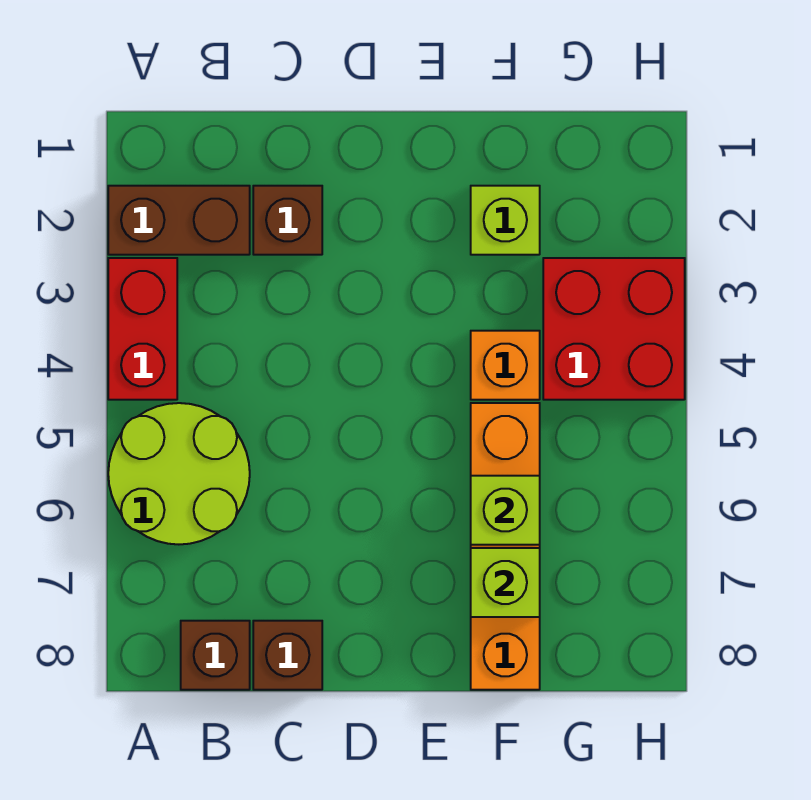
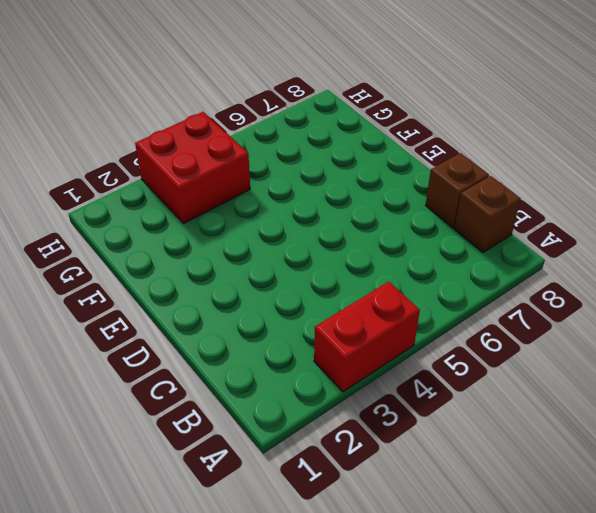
none -> brown 1x2 brick [108,186,250,255]
none -> lime 2x2 round brick [108,403,250,544]
none -> brown 1x1 brick [253,186,322,255]

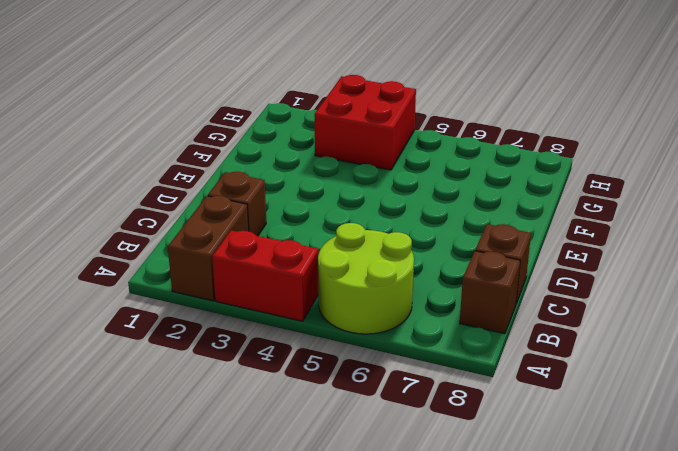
none -> lime 1x1 brick [471,186,540,255]
none -> orange 1x1 brick [471,331,540,400]
none -> orange 1x4 brick [471,403,540,690]

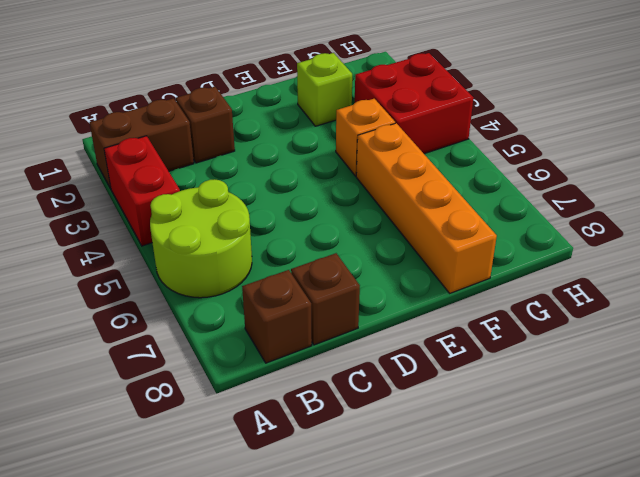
none -> lime 1x1 brick [471,476,540,545]
none -> lime 1x1 brick [471,548,540,617]

